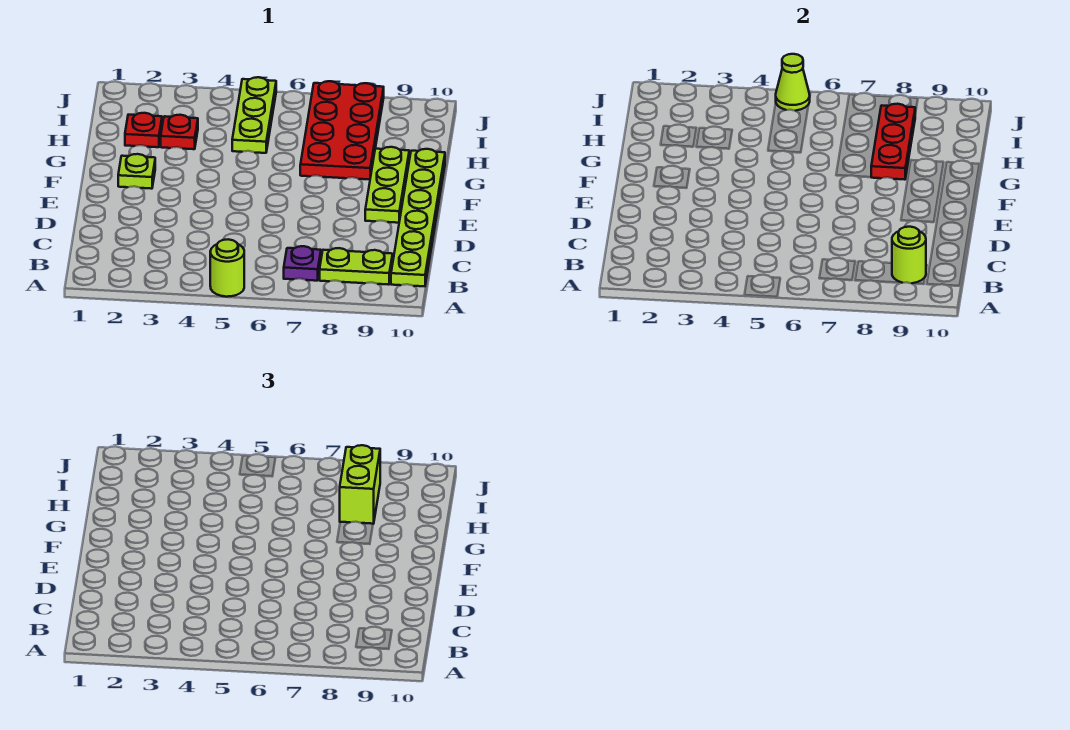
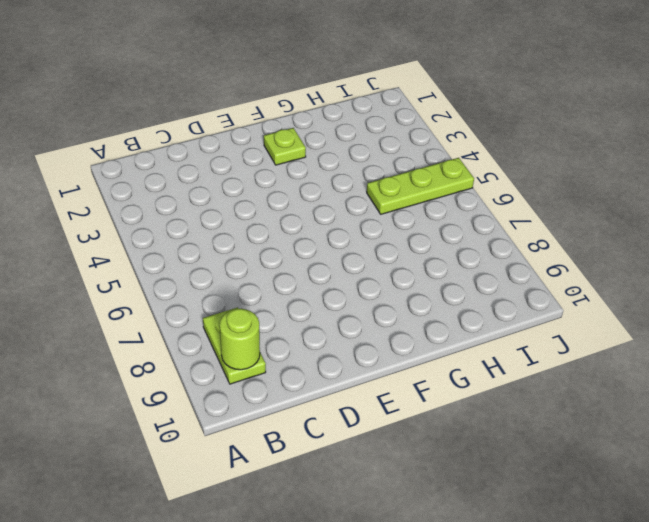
none -> lime 1x1 round brick [210,239,244,297]
none -> purple 1x1 plate [284,246,321,281]
none -> lime 1x6 plate [391,149,445,286]

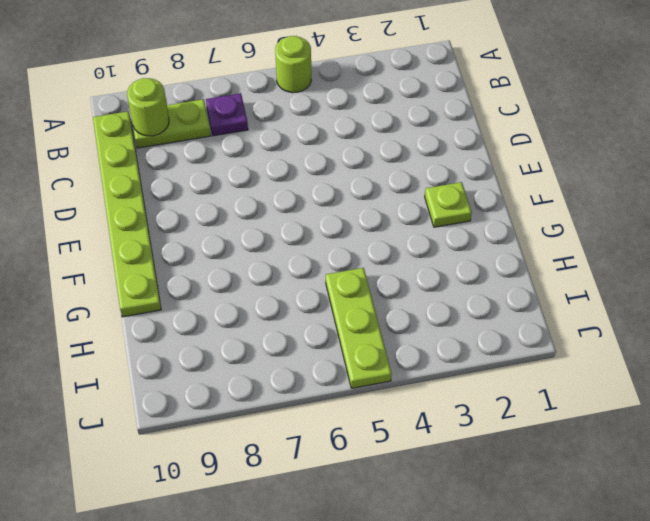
none -> lime 1x3 plate [365,147,409,223]
none -> red 2x4 plate [300,81,384,180]
none -> red 1x1 plate [125,113,162,147]

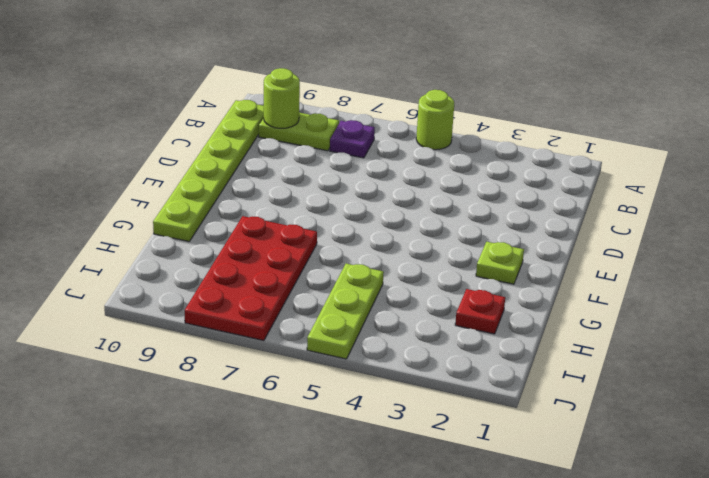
none -> lime 1x3 plate [365,147,409,223]
none -> red 1x1 plate [161,115,198,149]
none -> red 1x3 plate [871,104,915,180]

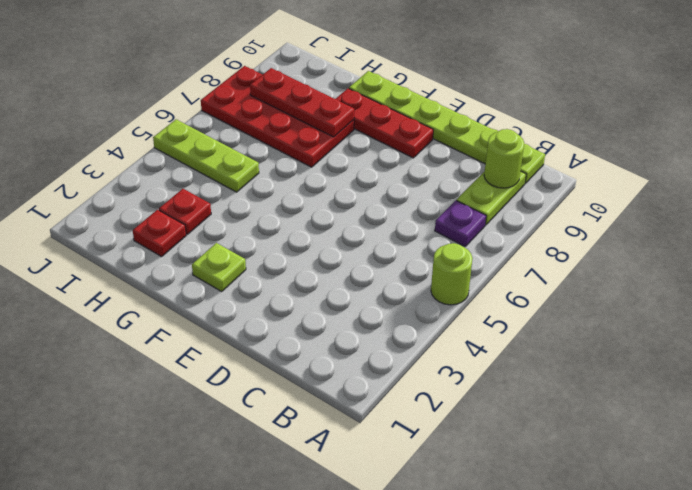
red 1x3 plate [336,88,433,158] -> lime 1x3 plate [365,147,409,223]
none -> lime 1x1 cone [776,54,810,111]
none -> lime 1x2 brick [340,445,380,524]

